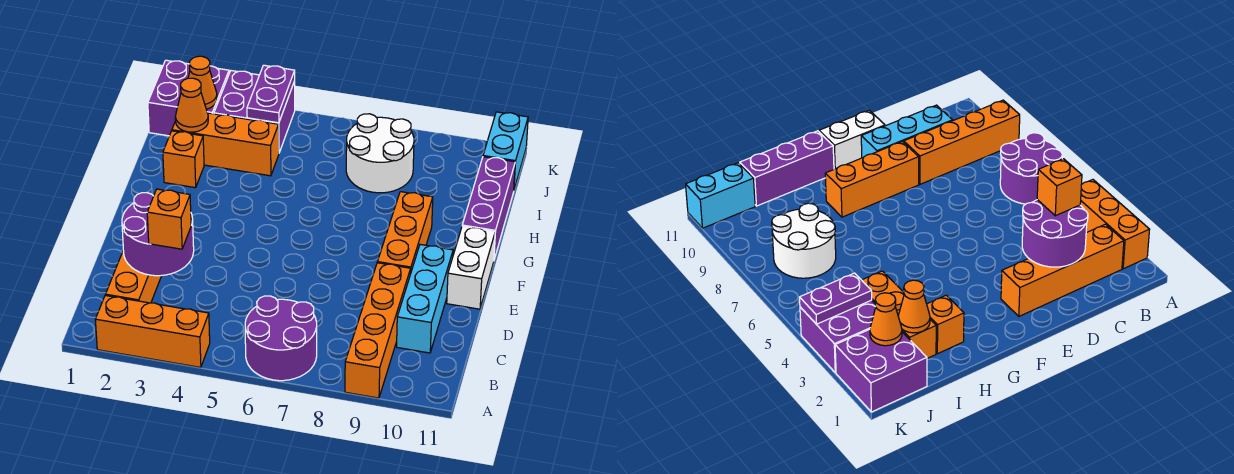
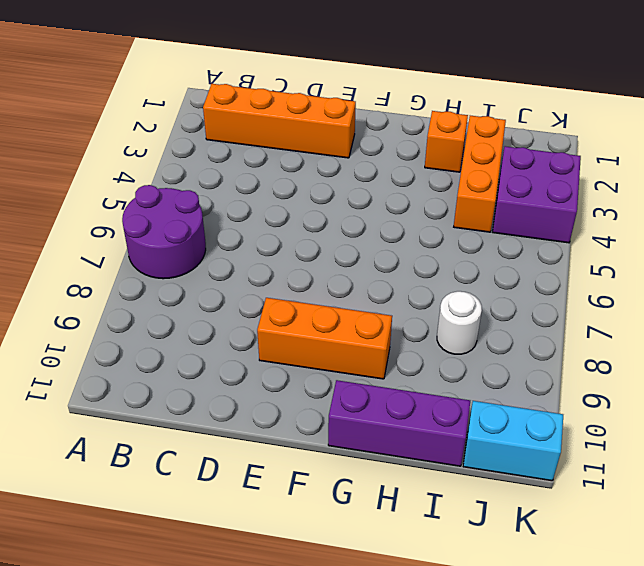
white 1x1 round brick [437,291,482,354] -> white 2x2 round brick [346,114,414,193]
none -> orange 1x3 brick [95,295,210,367]
none -> orange 1x4 brick [345,263,411,398]
none -> cyan 1x3 brick [397,244,453,353]

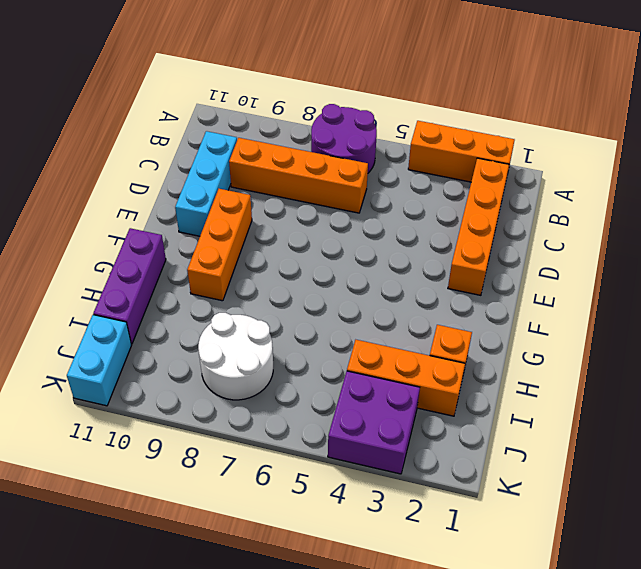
orange 1x4 brick [229,138,368,213] -> orange 1x4 brick turned to [345,263,411,398]
none -> white 1x2 brick [447,226,495,309]
none -> purple 2x2 brick [148,60,229,136]
none -> purple 2x2 round brick [122,193,194,276]

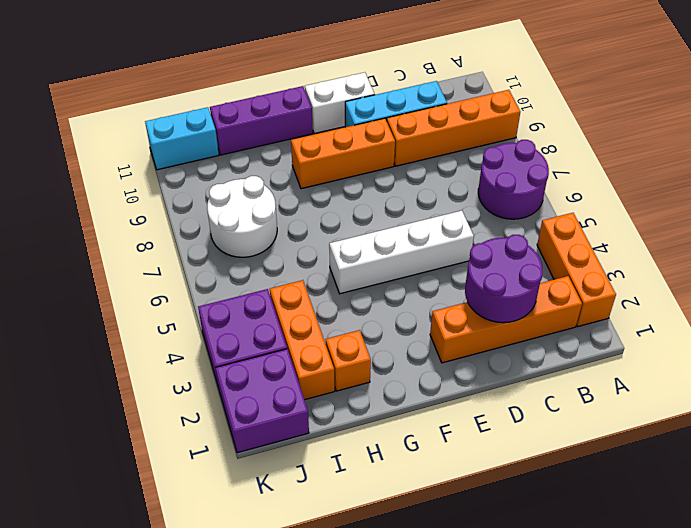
white 1x4 brick [329,211,474,294] -> none
none -> orange 1x1 cone [175,78,208,132]
none -> orange 1x1 cone [188,56,217,109]
none -> purple 1x2 plate [247,65,295,123]

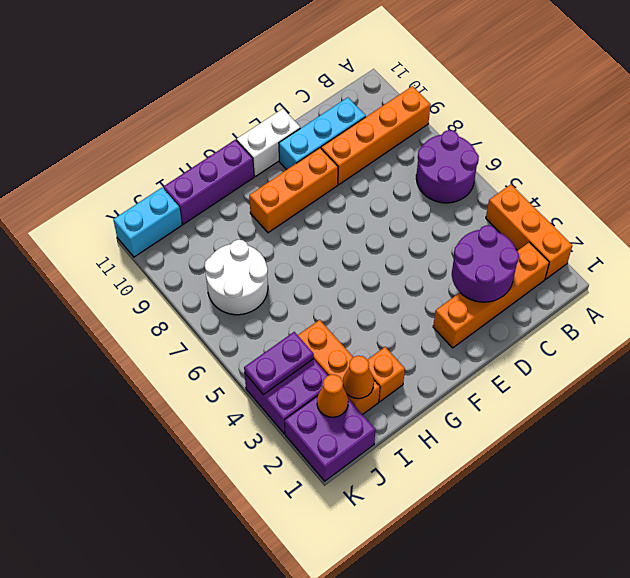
none -> orange 1x1 brick [147,189,191,249]

